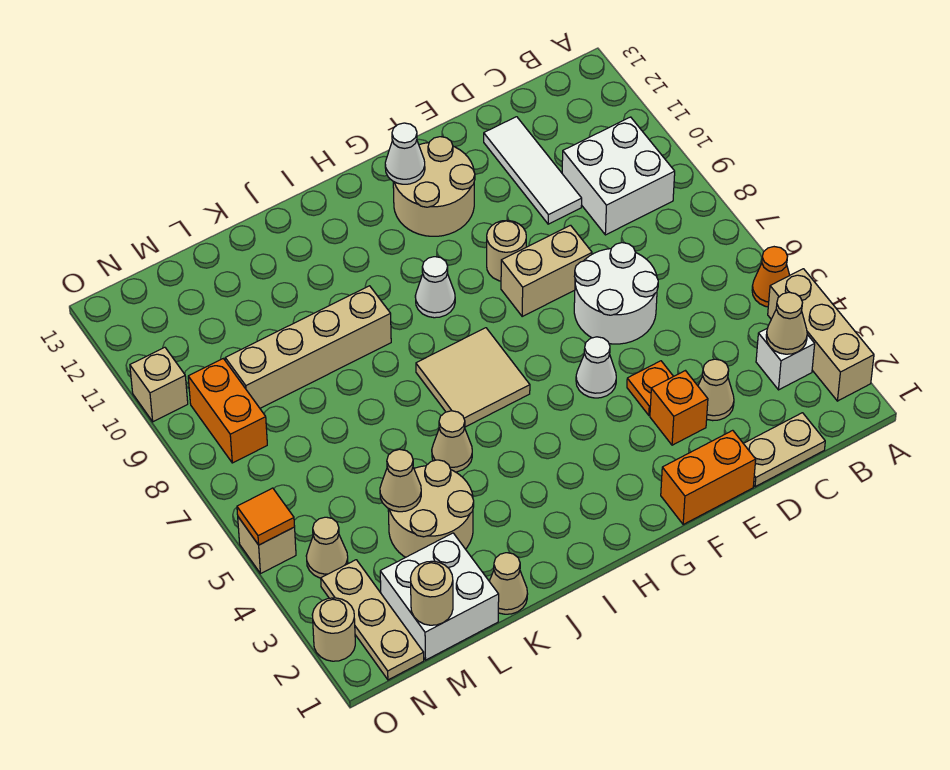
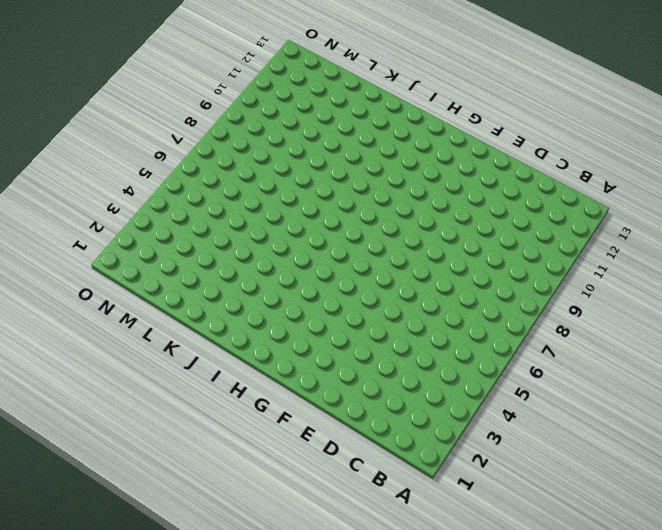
none -> tan 1x3 brick [768,269,874,401]
none -> orange 1x1 cone [752,247,790,307]
none -> white 1x1 brick [756,329,815,390]
none -> white 2x2 brick [562,117,675,235]

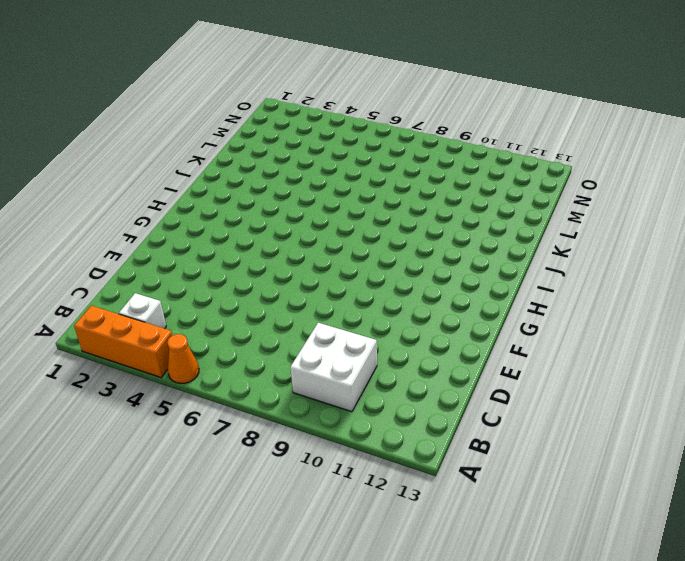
orange 1x3 brick [74,306,172,378] -> tan 1x3 brick [768,269,874,401]
none -> tan 1x2 plate [743,413,825,487]
none -> tan 1x1 cone [698,359,734,421]
none -> white 2x2 round brick [574,243,658,344]
none -> white 1x3 tile [484,117,582,224]

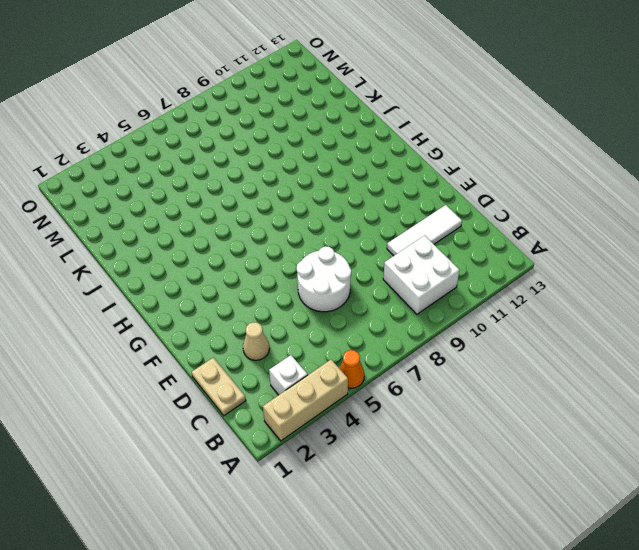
none -> orange 1x2 brick [661,430,756,524]
none -> orange 1x1 brick [650,371,708,445]
none -> orange 1x1 plate [627,361,673,415]
none -> tan 1x2 brick [501,225,592,316]

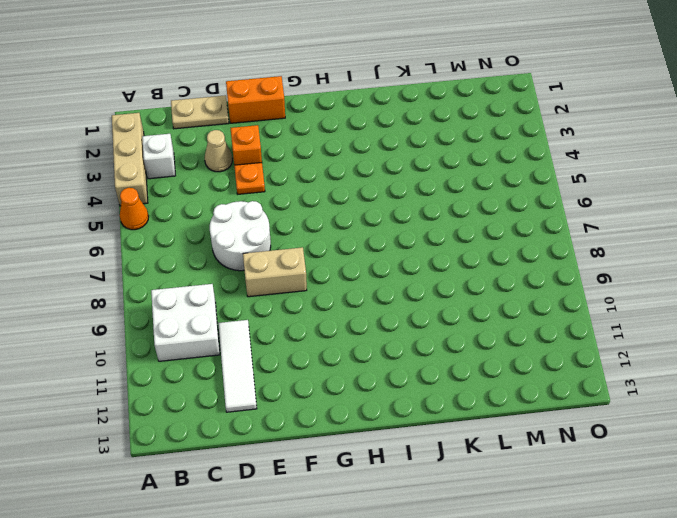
none -> white 1x1 cone [576,337,616,398]
none -> tan 1x1 round brick [487,220,526,281]
none -> tan 2x2 round brick [393,137,475,236]
none -> tan 2x2 tile [416,328,530,427]

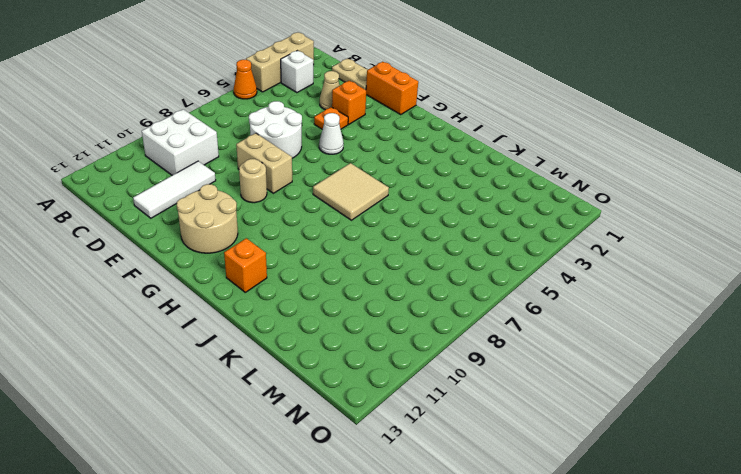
orange 1x1 brick [224,238,267,292] -> none
none -> white 1x1 cone [415,257,455,318]
none -> tan 1x1 cone [432,411,472,472]
none -> tan 1x4 brick [225,286,391,408]
none -> tan 1x1 cone [489,553,528,614]

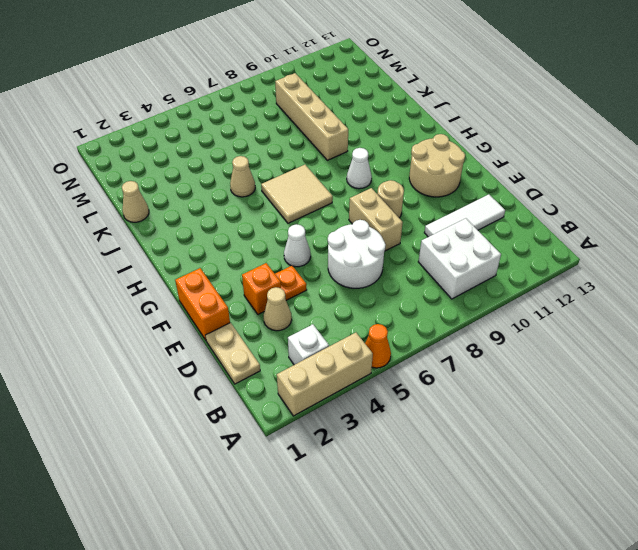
none -> tan 2x2 round brick [388,460,474,557]
none -> white 2x2 brick [380,533,499,660]
none -> tan 1x3 plate [321,560,424,680]
none -> tan 1x1 cone [306,517,348,578]

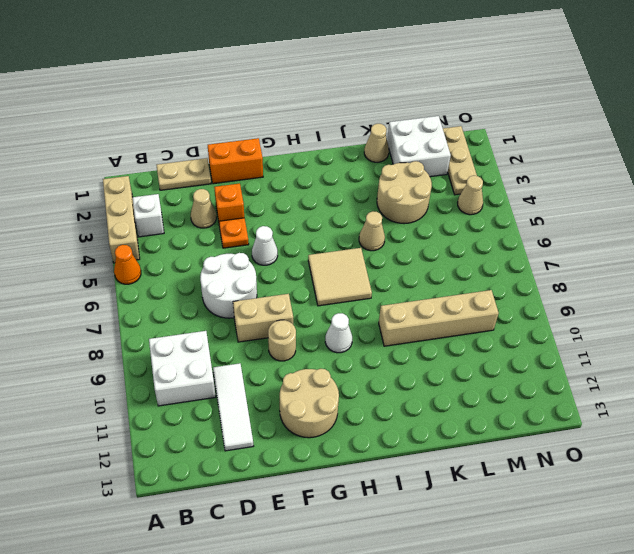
none -> orange 1x2 brick [188,359,267,463]
none -> tan 1x1 round brick [312,598,355,661]
none -> tan 1x1 brick [238,517,296,574]
none -> tan 1x1 brick [130,347,188,422]

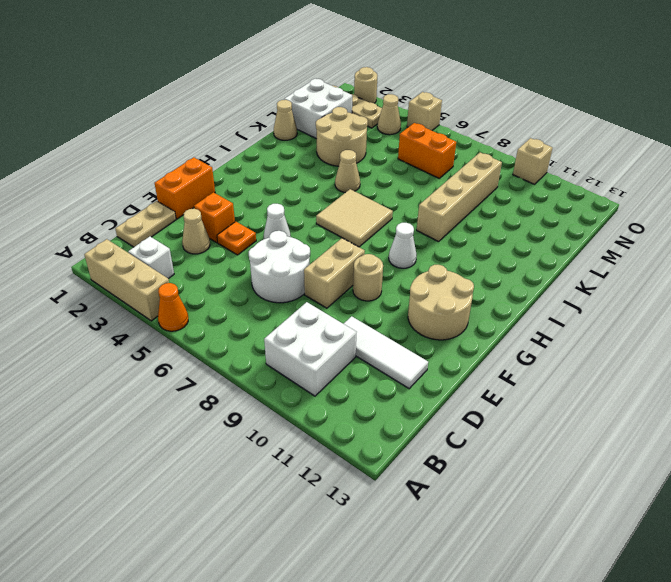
orange 1x2 brick [398,123,456,178] -> orange 1x2 brick moved to [188,359,267,463]
none -> tan 1x1 cone [766,292,807,354]
none -> white 1x1 cone [385,123,425,184]
none -> tan 1x1 cone [380,449,421,512]
none -> tan 1x1 round brick [411,561,453,625]

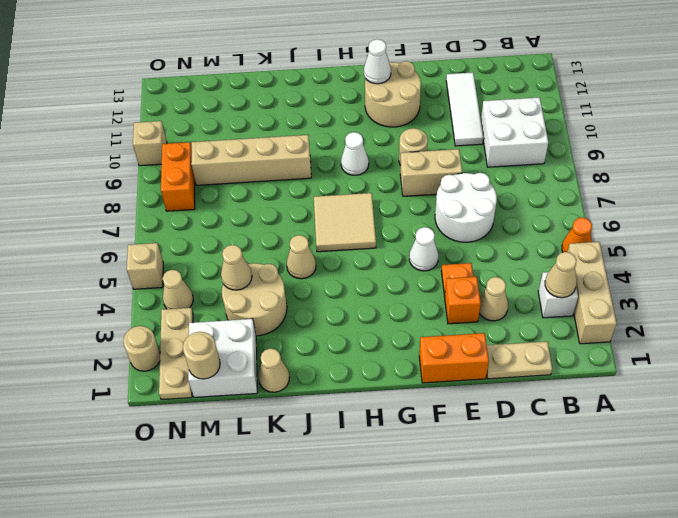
none -> orange 1x1 tile [237,488,295,545]

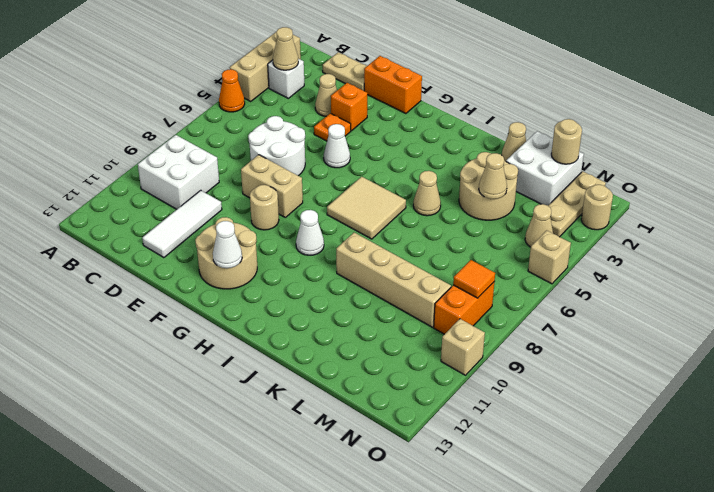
orange 1x1 tile [453,260,495,298] -> orange 1x1 tile moved to [237,488,295,545]

